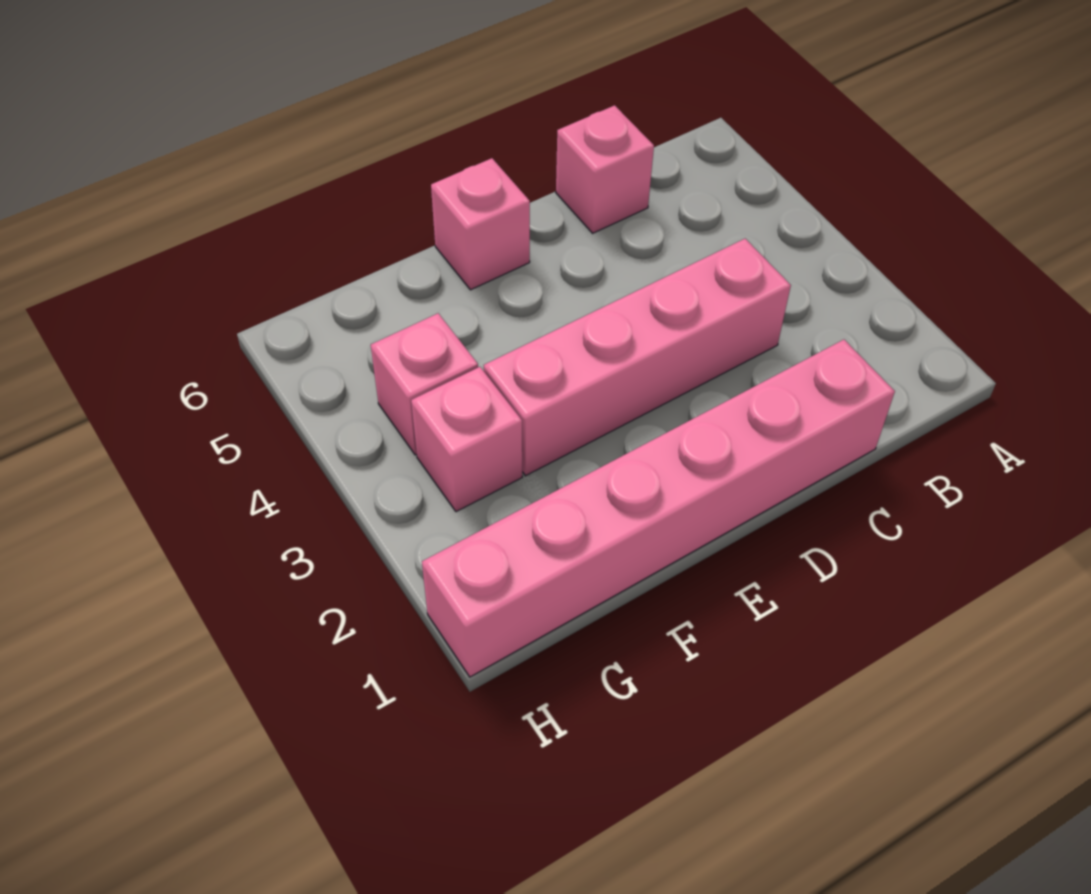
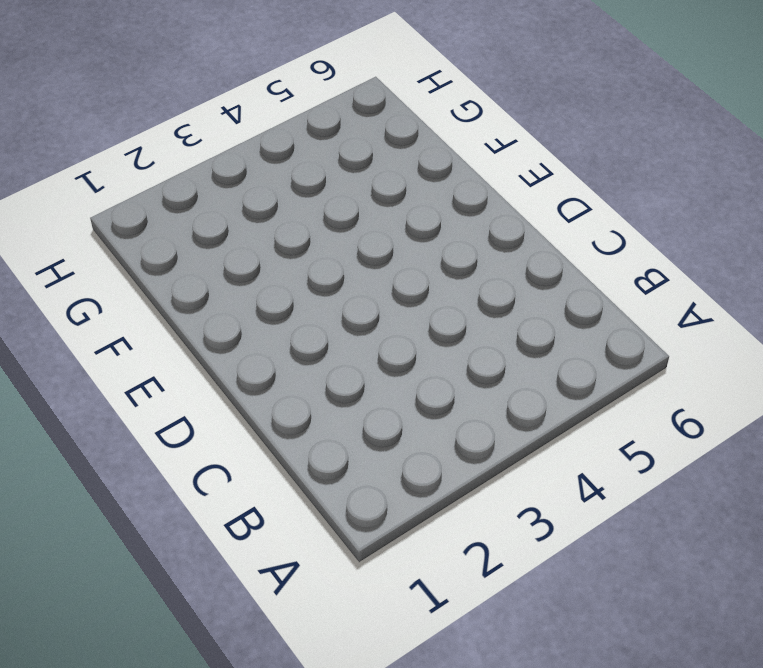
none -> pink 1x6 brick [422,340,895,677]
none -> pink 1x4 brick [484,239,791,476]

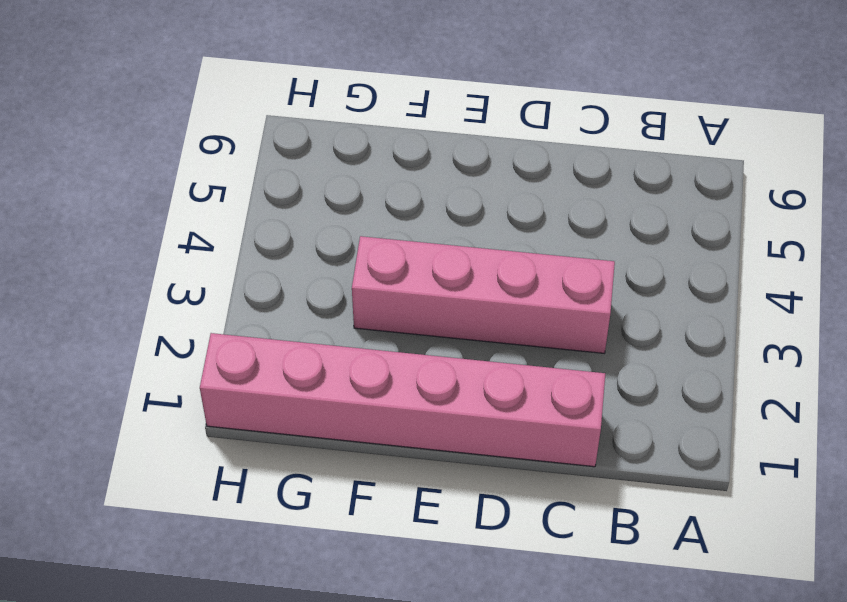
none -> pink 1x1 brick [556,105,654,233]
none -> pink 1x1 brick [431,158,530,290]

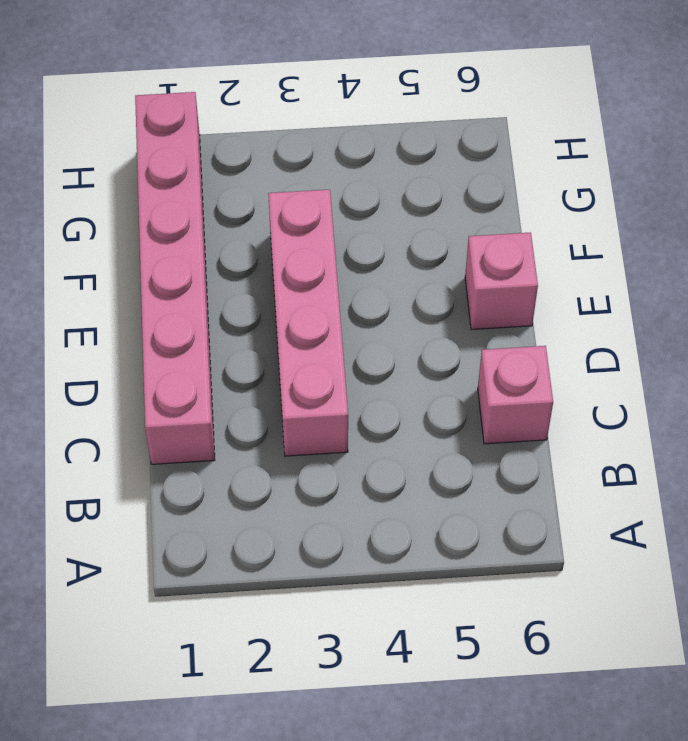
none -> pink 1x1 brick [411,367,522,512]
none -> pink 1x1 brick [371,313,478,455]

